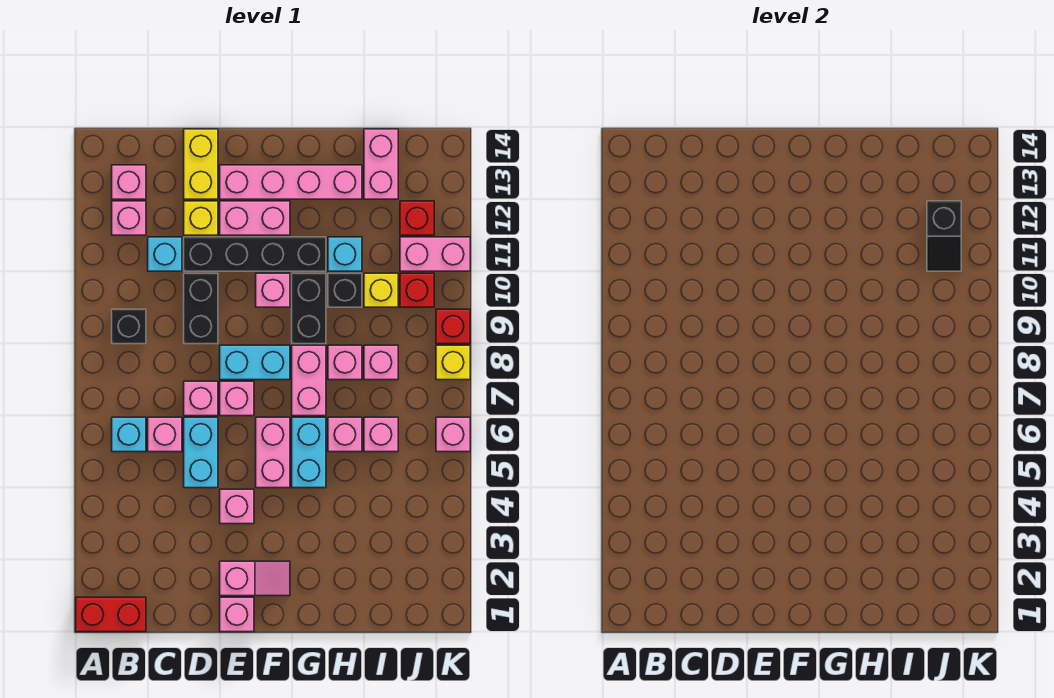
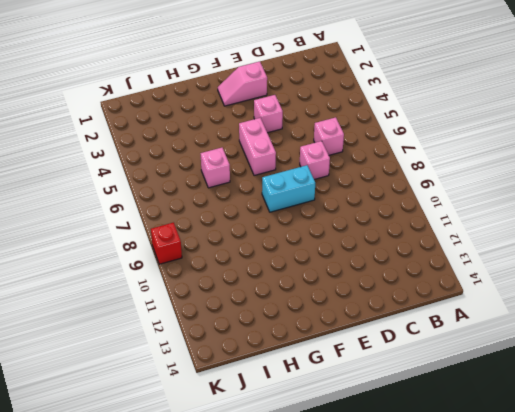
none -> red 1x2 brick [76,597,146,632]
none -> cyan 1x1 brick [112,417,146,452]
none -> black 1x1 brick [112,309,146,344]
none -> pink 1x1 brick [112,201,146,235]

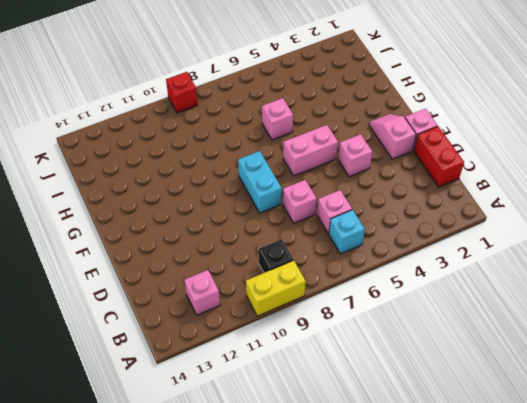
yellow 1x2 brick [246,260,306,316] -> yellow 1x2 brick moved to [184,129,218,199]
red 1x2 brick [414,126,464,187] -> red 1x2 brick moved to [76,597,146,632]
none -> pink 1x1 brick [112,165,146,199]
none -> cyan 1x1 brick [148,237,182,271]
none -> cyan 1x2 brick [184,417,218,488]
none -> black 1x2 brick [184,273,218,344]

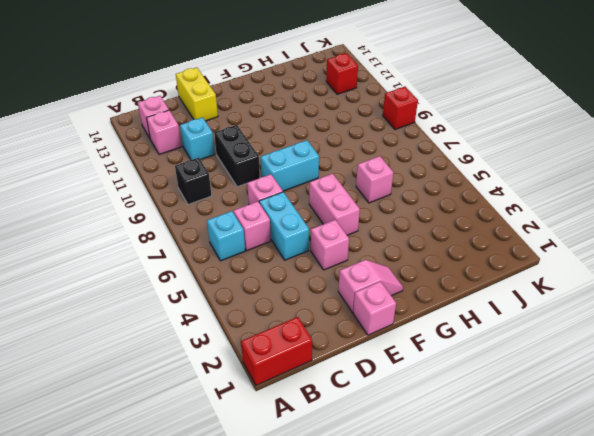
none -> black 1x4 brick [184,237,326,271]
none -> yellow 1x1 brick [184,201,218,235]
none -> pink 1x1 brick [220,381,254,416]
none -> pink 1x2 brick [220,201,290,235]

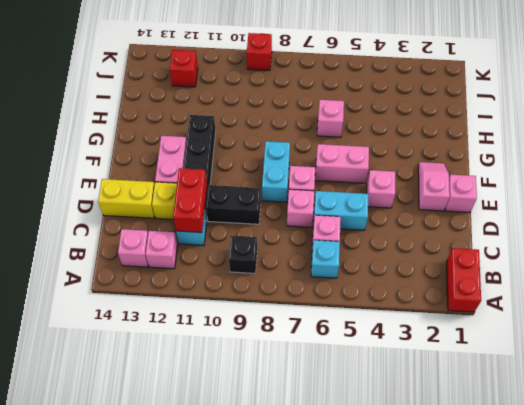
red 1x2 brick [173,168,207,232] -> none
none -> pink 1x4 brick [220,165,362,199]
none -> pink 1x1 brick [256,273,290,307]
none -> cyan 1x2 brick [292,417,326,488]
none -> pink 1x2 brick [292,345,326,416]

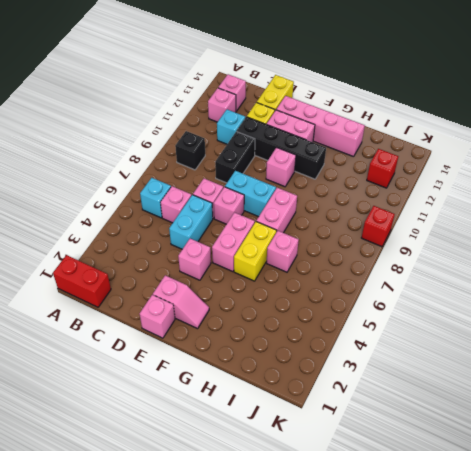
yellow 1x2 brick [234,222,277,281] -> cyan 1x2 brick [292,417,326,488]
none -> black 1x2 brick [292,273,326,344]
none -> pink 1x1 brick [328,345,362,380]
none -> black 1x1 brick [328,273,362,307]
none -> cyan 1x1 brick [328,237,362,271]

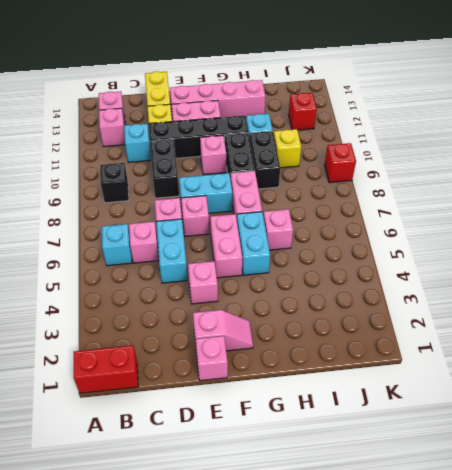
black 1x2 brick [249,131,280,189] -> black 1x1 brick [328,273,362,307]
none -> pink 1x1 brick [328,345,362,380]
none -> pink 1x1 brick [364,417,398,452]
none -> pink 1x1 brick [364,345,398,380]
none -> pink 1x2 brick [364,129,398,199]

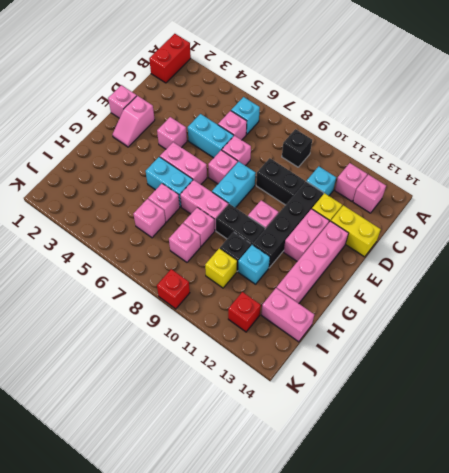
none -> red 1x1 brick [400,273,434,307]
none -> pink 1x2 brick [400,237,470,271]
none -> pink 1x1 brick [436,417,470,452]
none -> yellow 1x1 brick [436,345,470,380]

